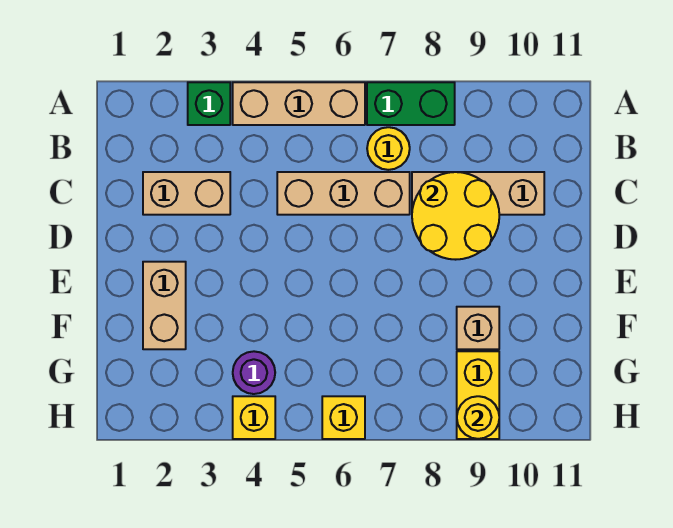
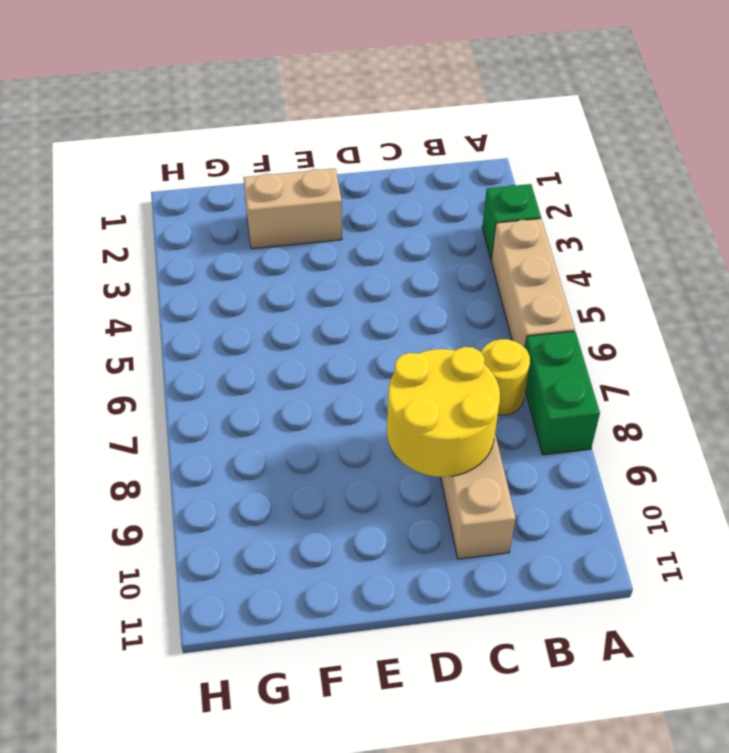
none -> tan 1x2 brick [143,172,230,215]
none -> tan 1x3 brick [277,172,410,215]
none -> tan 1x1 brick [457,307,499,349]

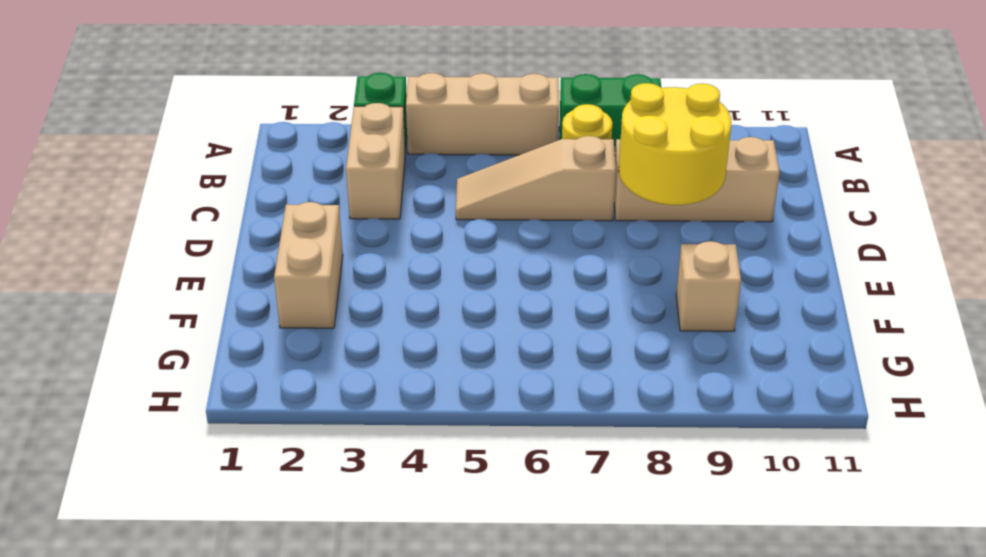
tan 1x2 brick [346,103,405,219] -> tan 1x2 brick turned to [143,172,230,215]
tan 1x3 slope [456,136,616,221] -> tan 1x3 brick [277,172,410,215]
none -> purple 1x1 round brick [233,351,275,394]
none -> yellow 1x2 brick [457,351,499,439]
none -> yellow 1x1 brick [233,396,275,439]

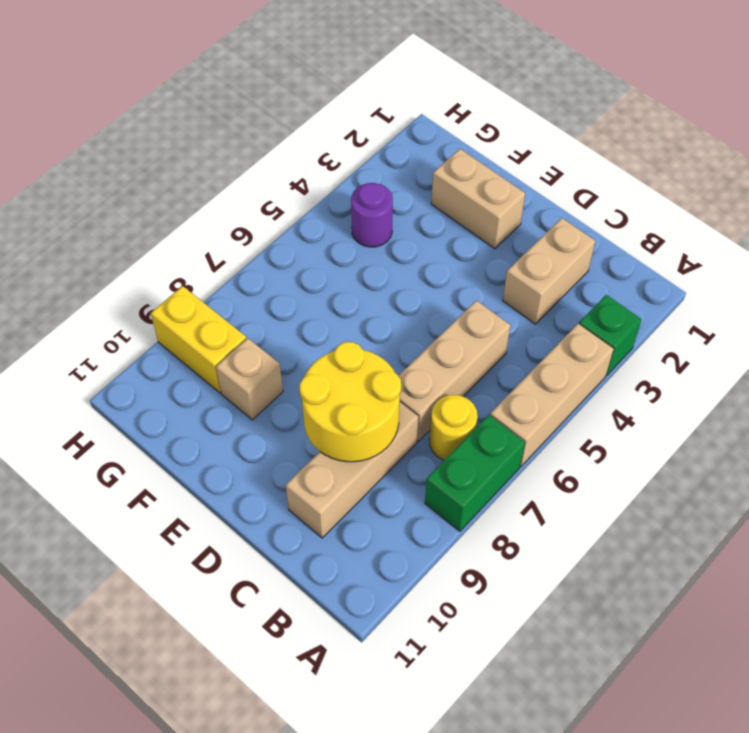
none -> yellow 1x1 brick [233,396,275,439]
none -> yellow 1x1 brick [322,396,365,439]
none -> yellow 1x1 round brick [457,396,499,439]

